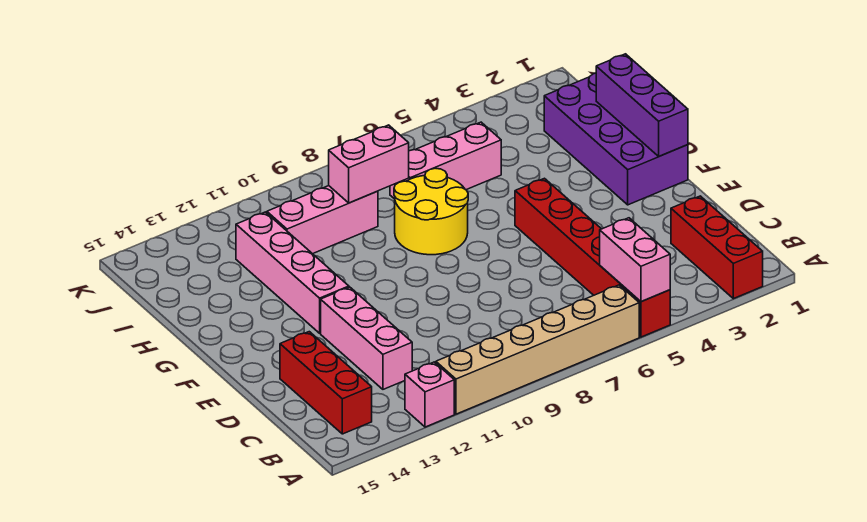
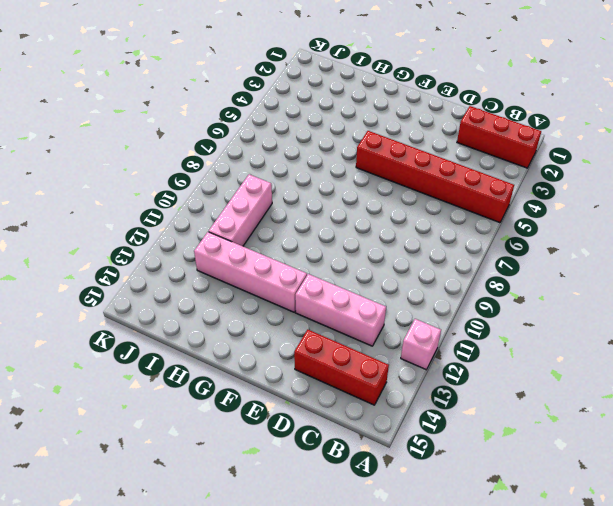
none -> tan 1x6 brick [436,285,639,414]
none -> purple 2x4 brick [544,73,688,205]
none -> yellow 2x2 round brick [394,168,468,255]

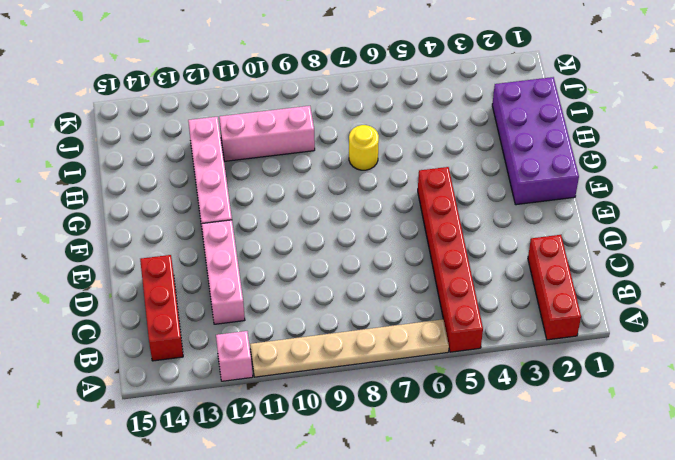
tan 1x6 plate [250,319,449,377] -> tan 1x6 brick [436,285,639,414]
yellow 1x1 round brick [349,125,379,170] -> yellow 2x2 round brick [394,168,468,255]
none -> pink 1x3 brick [390,122,501,199]
none -> pink 1x2 brick [600,218,670,302]
none -> purple 1x3 brick [596,54,688,156]

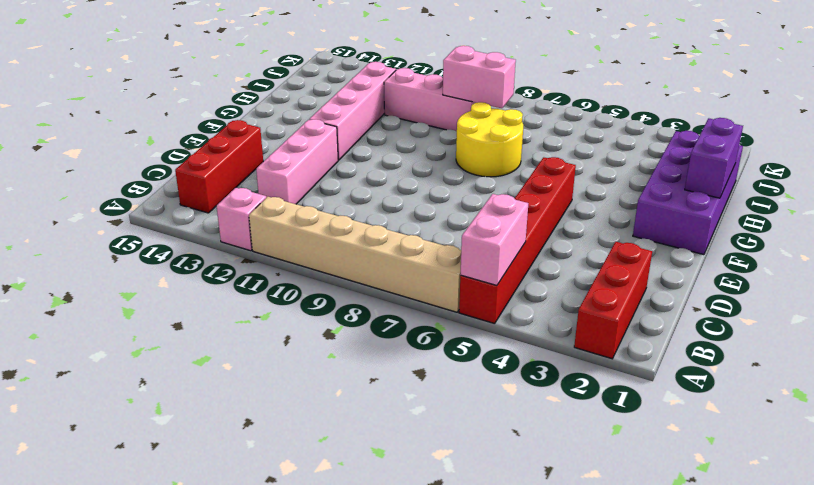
purple 1x2 brick [685,118,743,198] -> purple 1x3 brick [596,54,688,156]
none -> pink 1x3 brick [390,122,501,199]

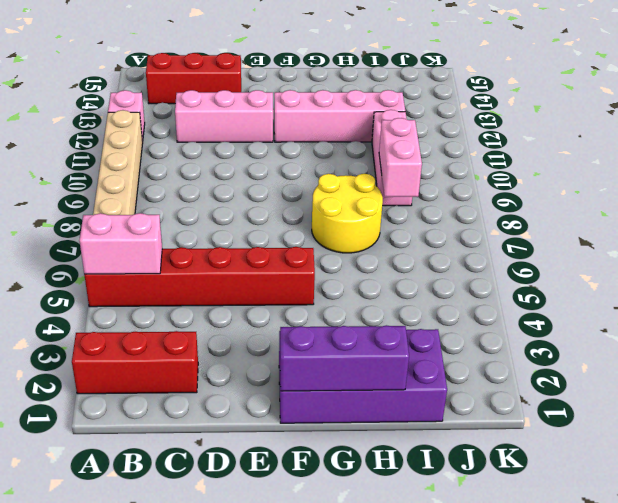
none -> pink 1x3 brick [390,122,501,199]

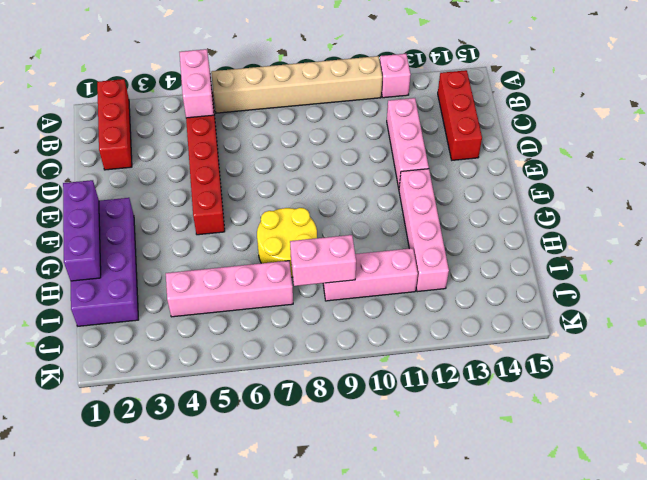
pink 1x4 brick [166,261,293,317] -> pink 1x3 brick [390,122,501,199]

